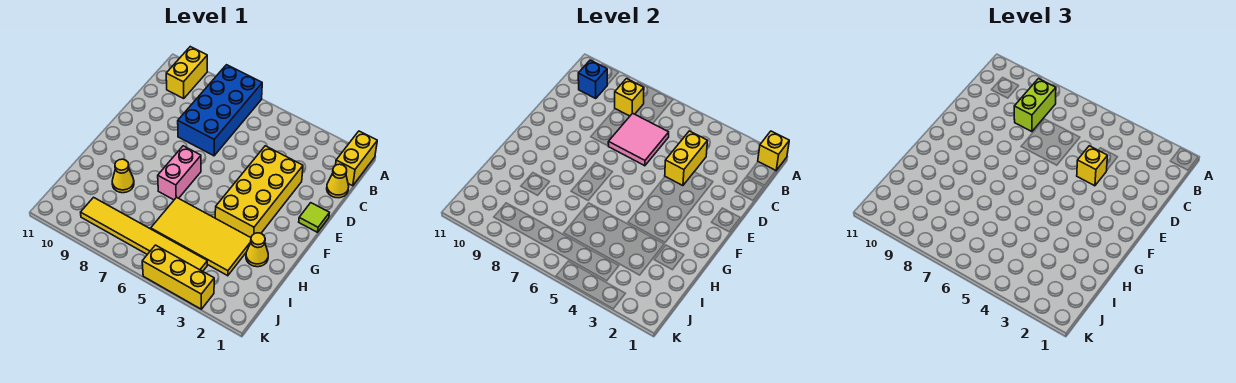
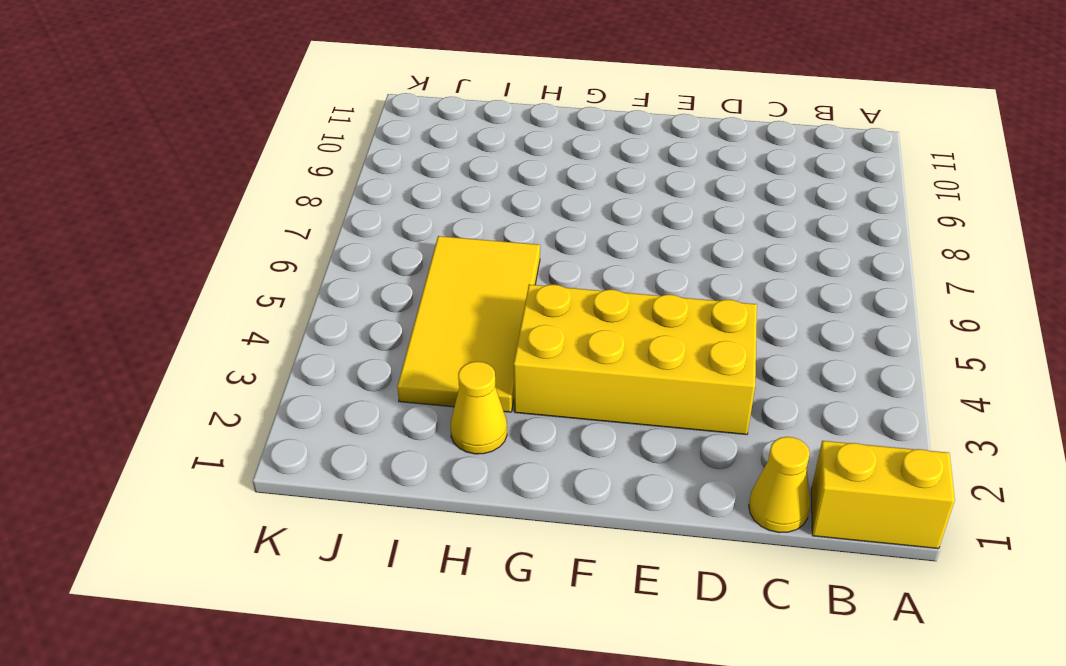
none -> blue 2x4 brick [178,65,262,156]
none -> yellow 1x2 brick [166,47,207,99]
none -> lime 1x1 tile [299,203,329,232]

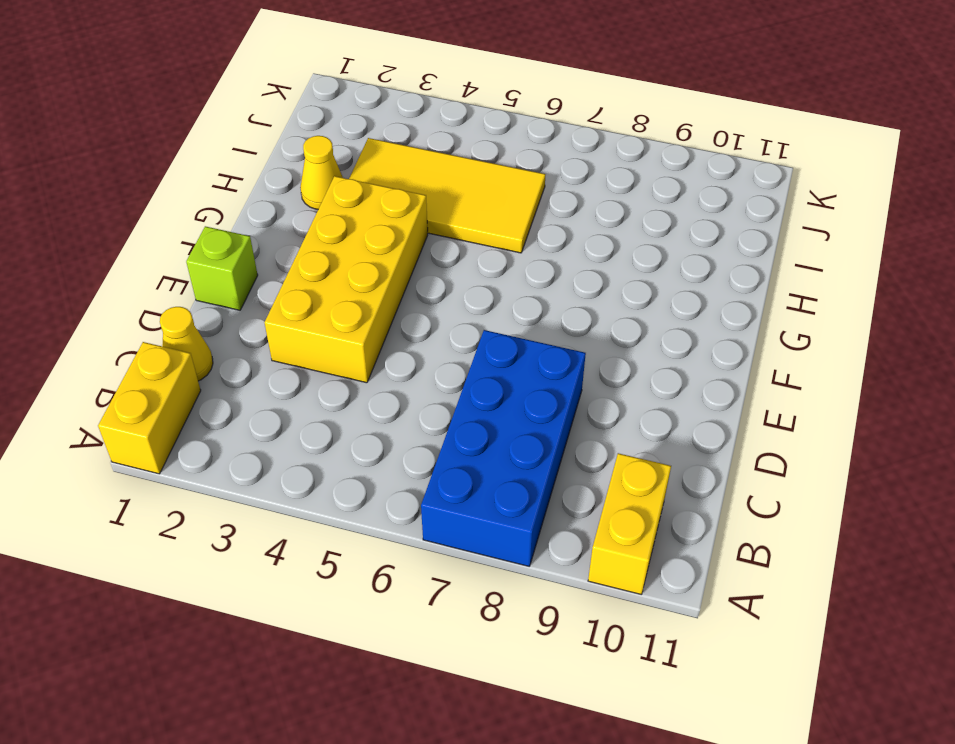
lime 1x1 brick [186,226,258,310] -> lime 1x1 tile [299,203,329,232]
none -> pink 1x2 brick [158,146,201,200]
none -> yellow 1x1 cone [112,159,134,193]
none -> yellow 1x6 tile [81,197,207,271]

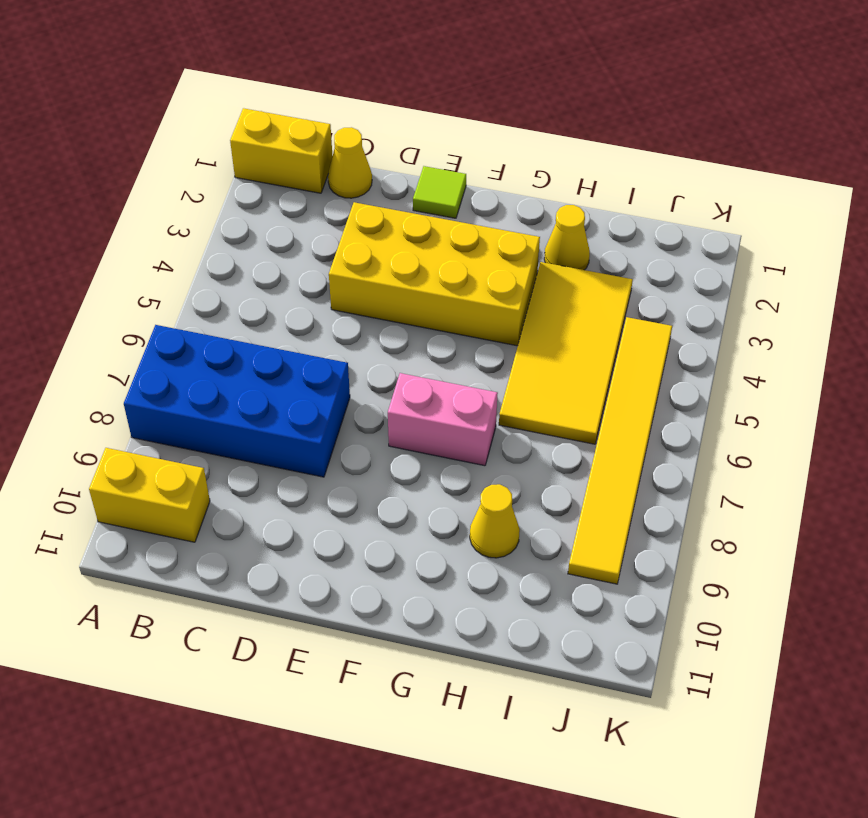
none -> yellow 1x3 brick [142,245,214,309]
none -> yellow 1x1 brick [758,131,789,170]
none -> yellow 1x1 brick [615,79,644,116]

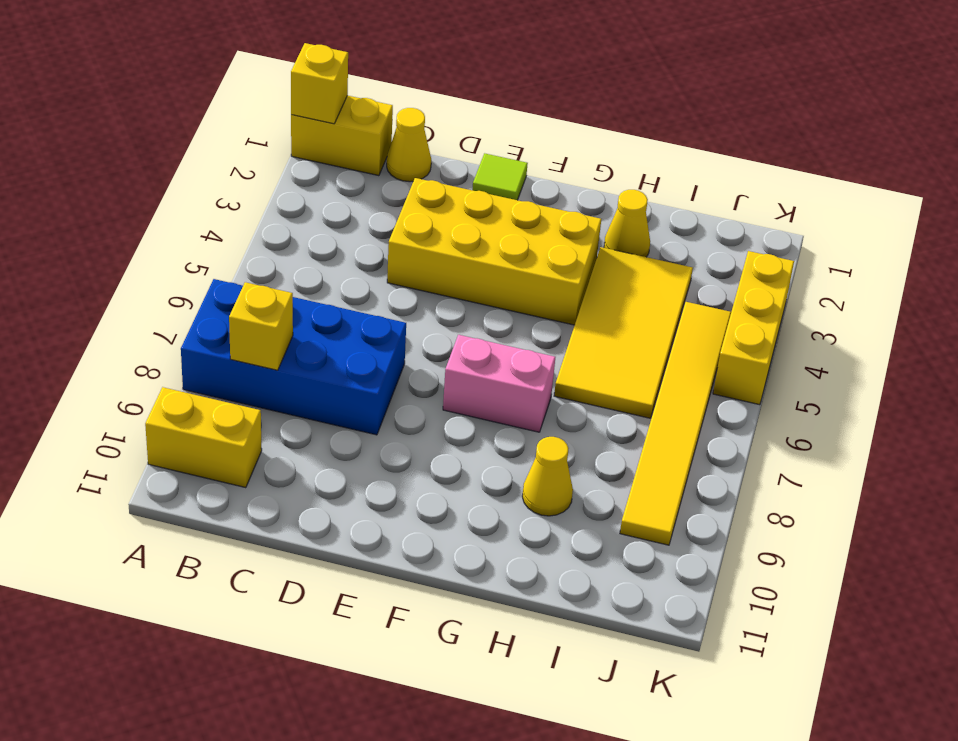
none -> blue 1x1 brick [578,60,607,99]
none -> yellow 1x2 brick [665,131,707,186]
none -> pink 2x2 tile [608,113,669,166]

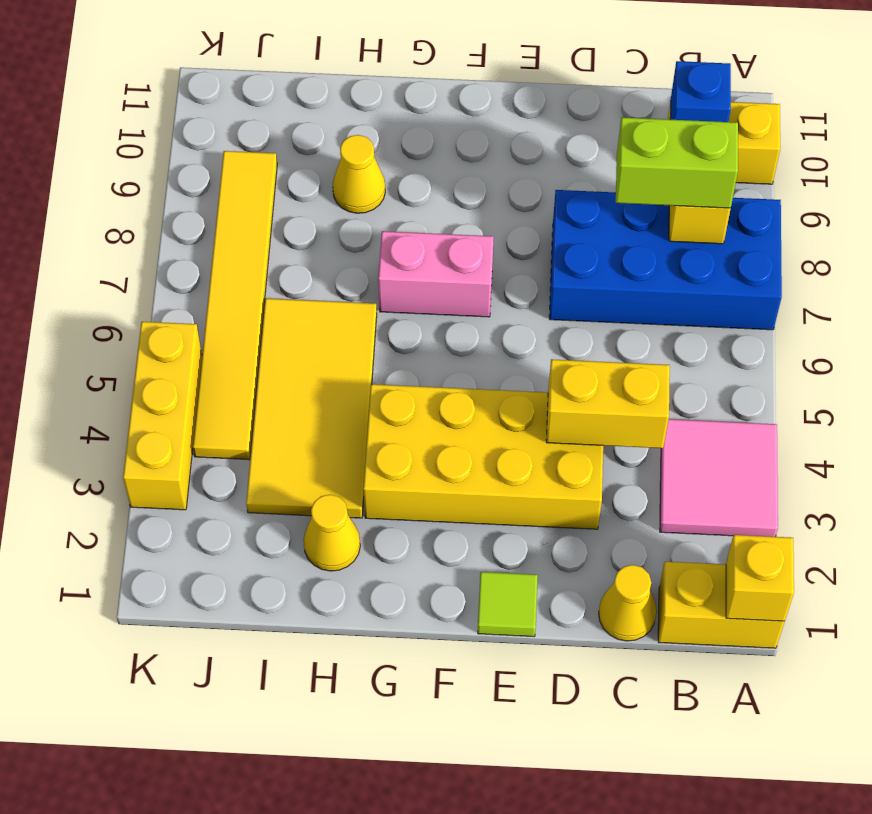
pink 2x2 tile [660,419,778,537] -> pink 2x2 tile moved to [608,113,669,166]
none -> yellow 1x1 brick [1077,146,1107,186]

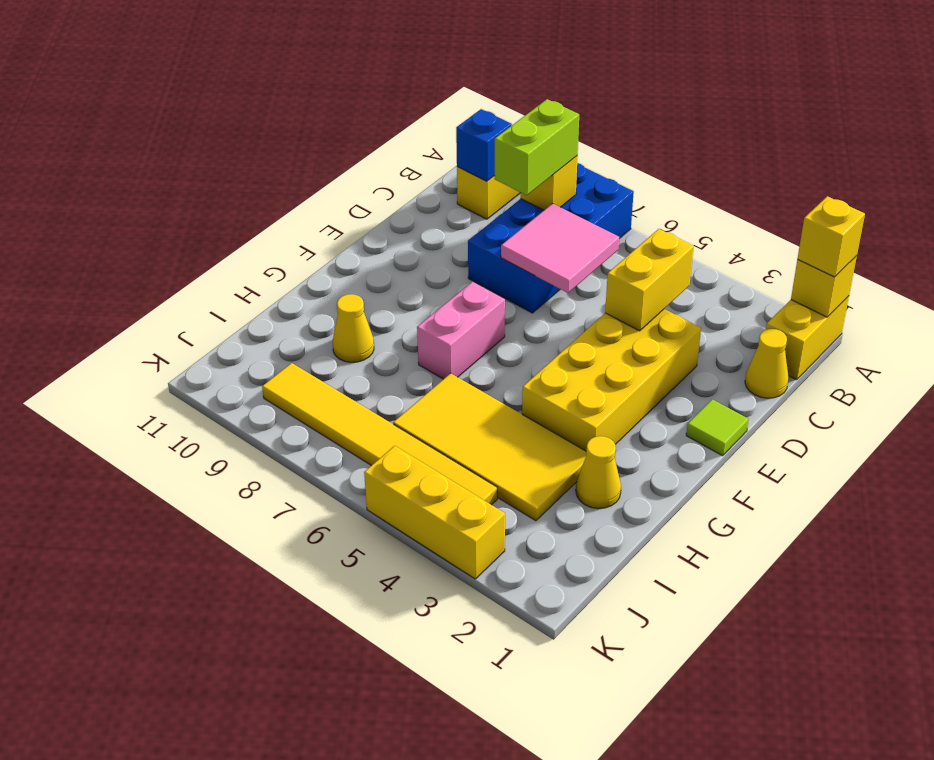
yellow 1x1 brick [798,196,865,277] -> yellow 1x1 brick moved to [1077,146,1107,186]

